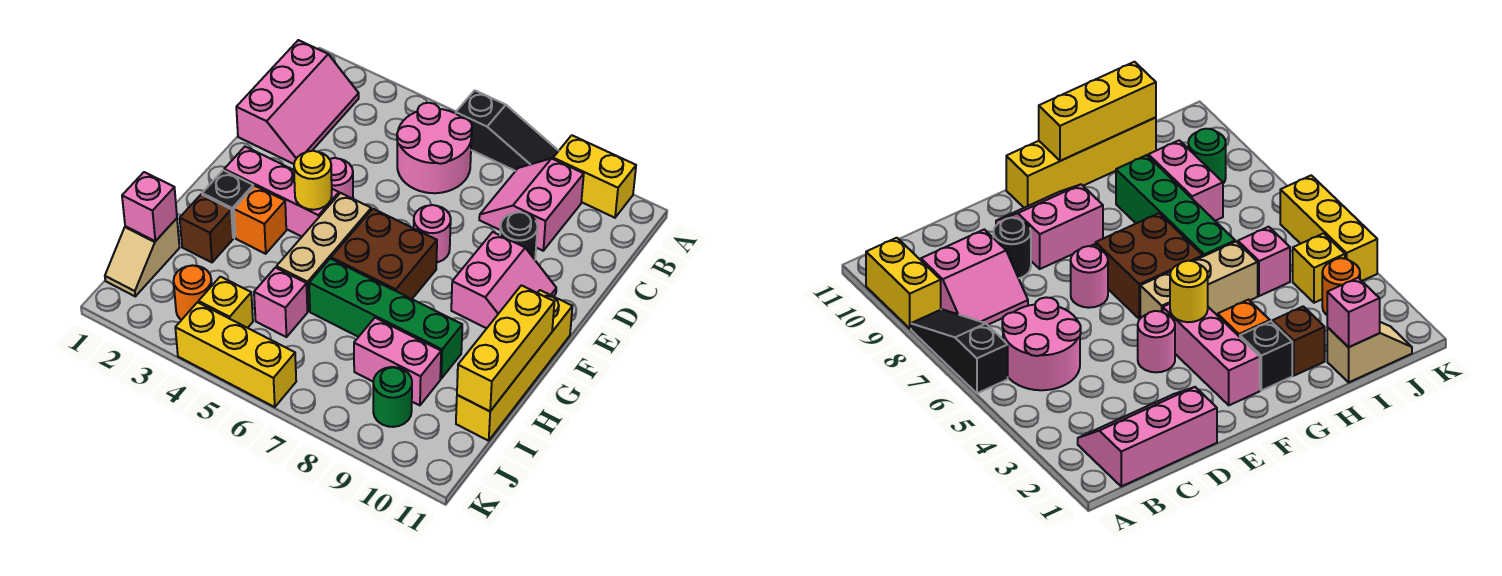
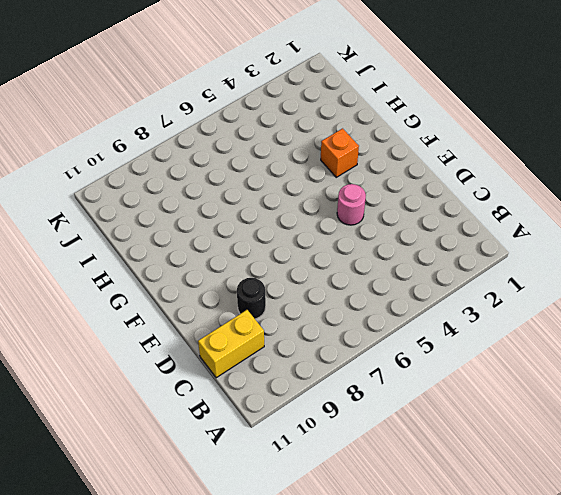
yellow 1x2 brick [198,310,264,378] -> yellow 1x2 brick moved to [553,135,636,218]
none -> black 1x3 slope [456,90,558,171]
none -> pink 2x3 slope [236,40,359,164]
none -> pink 2x2 round brick [397,103,472,193]

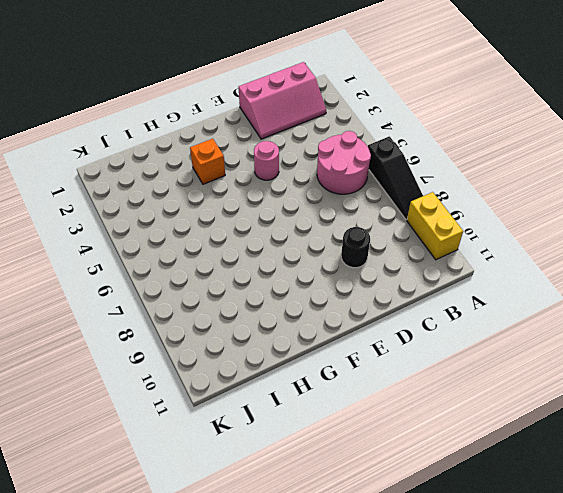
none -> pink 2x2 slope [479,158,584,251]
none -> pink 1x1 round brick [414,205,451,263]
none -> pink 2x2 slope [451,232,556,328]

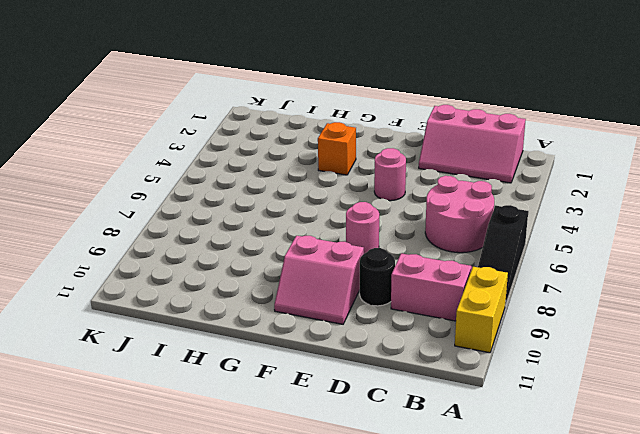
none -> pink 1x3 brick [224,147,339,237]
none -> tan 1x3 brick [276,193,371,311]
none -> brown 2x2 brick [331,209,437,299]

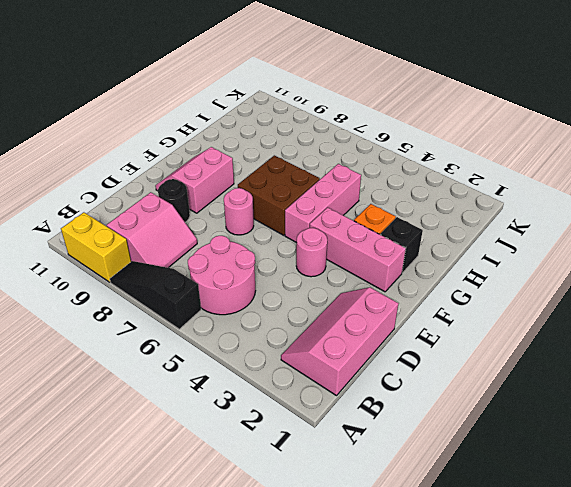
pink 1x3 brick [285,164,361,243] -> tan 1x3 brick [276,193,371,311]
none -> yellow 1x4 brick [456,290,572,441]
none -> brown 1x1 brick [180,194,233,262]
none -> green 1x4 brick [309,259,462,379]

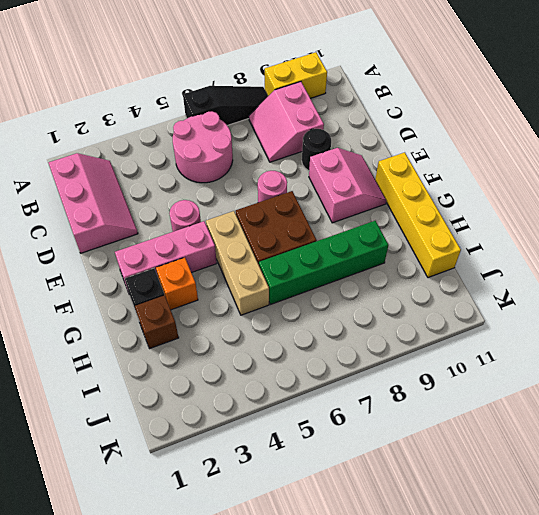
none -> tan 1x2 slope [105,218,180,296]
none -> pink 1x1 brick [254,268,307,337]
none -> pink 1x2 brick [354,318,441,405]

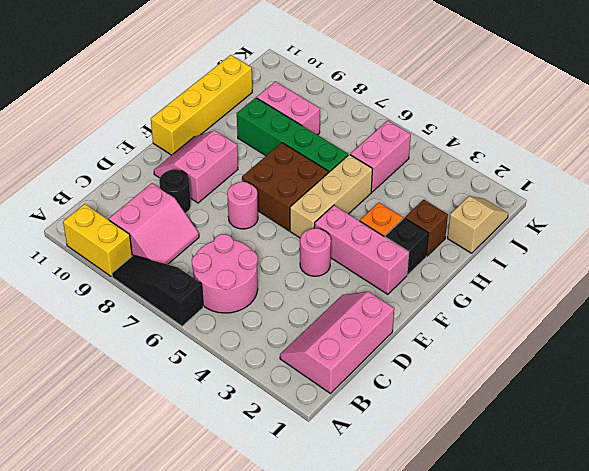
pink 1x2 brick [350,121,411,192] -> pink 1x1 brick [254,268,307,337]
none -> orange 1x1 round brick [174,266,212,320]
none -> yellow 1x1 brick [199,277,253,328]
none -> green 1x1 round brick [373,367,412,427]

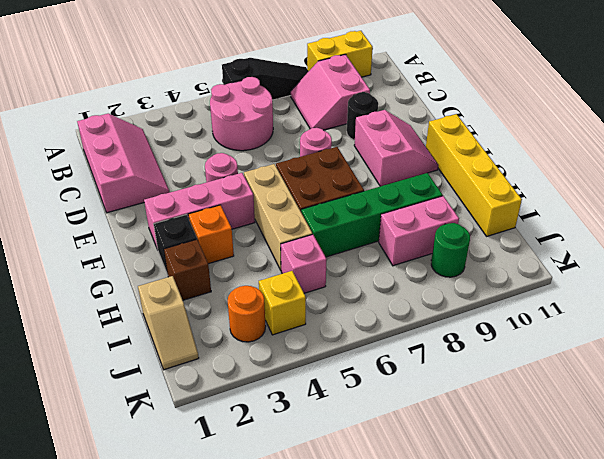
none -> yellow 1x3 brick [175,302,296,407]
none -> yellow 1x1 round brick [294,151,332,210]
none -> yellow 1x3 brick [457,285,554,411]

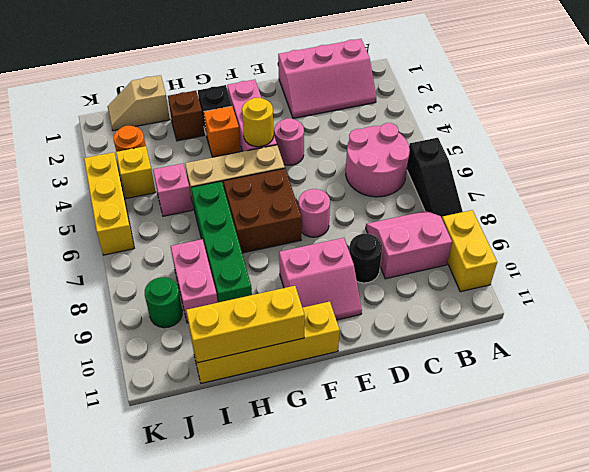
none -> pink 1x1 brick [122,172,177,241]

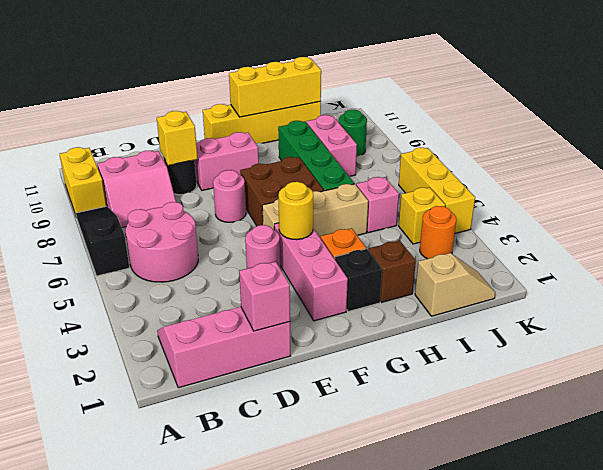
pink 1x1 brick [239,262,290,331] -> pink 1x1 brick moved to [122,172,177,241]
yellow 1x1 brick [157,111,198,165] -> none

